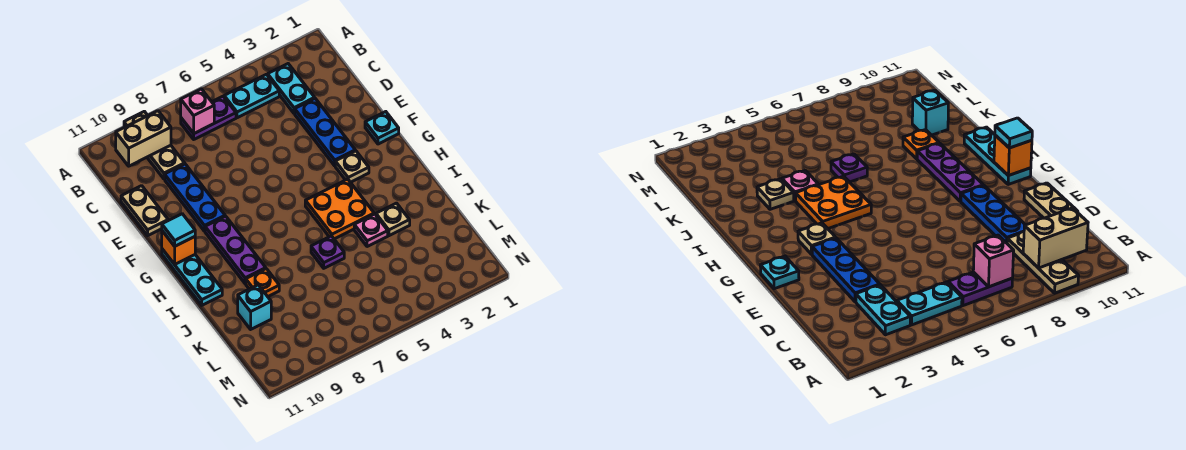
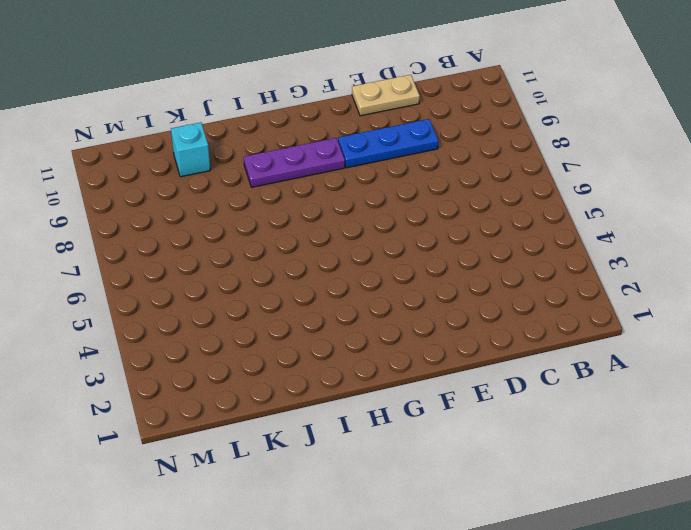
none -> tan 1x3 plate [124,111,185,179]
none -> cyan 1x2 plate [268,64,315,113]
none -> cyan 1x2 plate [224,74,279,118]

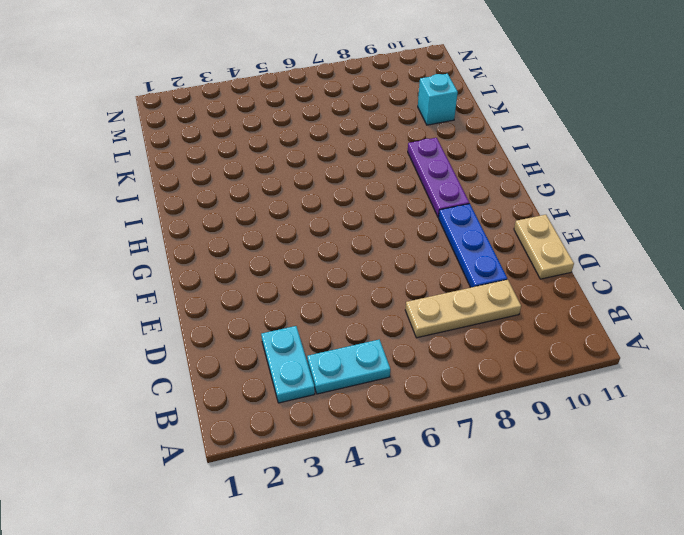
tan 1x3 plate [405,280,521,338] -> tan 1x3 plate turned to [124,111,185,179]
none -> purple 1x2 plate [181,96,236,139]
none -> blue 1x3 plate [295,99,355,166]
none -> cyan 1x1 plate [365,112,399,144]

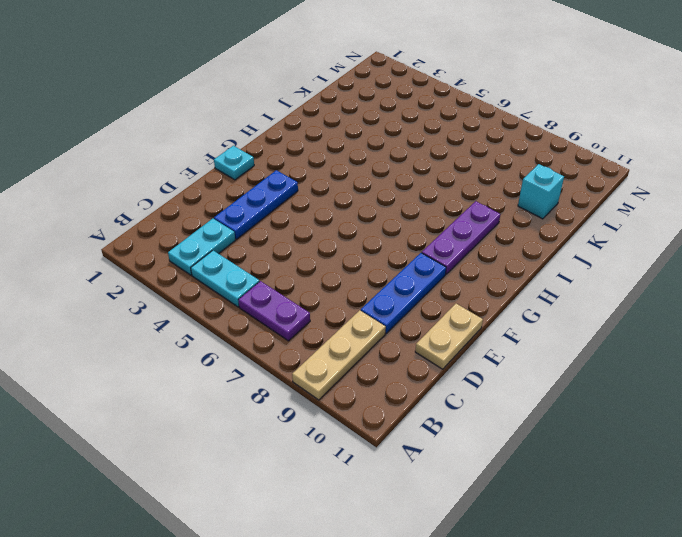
none -> tan 1x1 plate [335,151,369,182]
none -> cyan 1x3 plate [162,249,222,305]
none -> orange 2x2 plate [305,179,374,239]

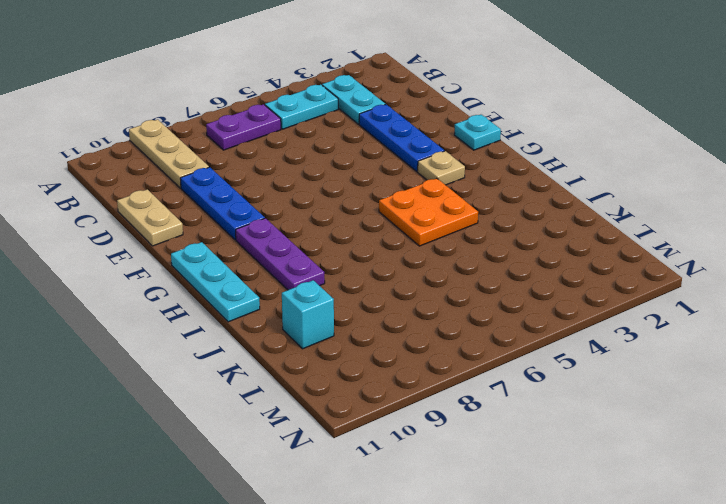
none -> tan 1x1 plate [376,203,410,236]
none -> pink 1x1 plate [354,214,388,247]
none -> purple 1x1 plate [311,236,344,268]

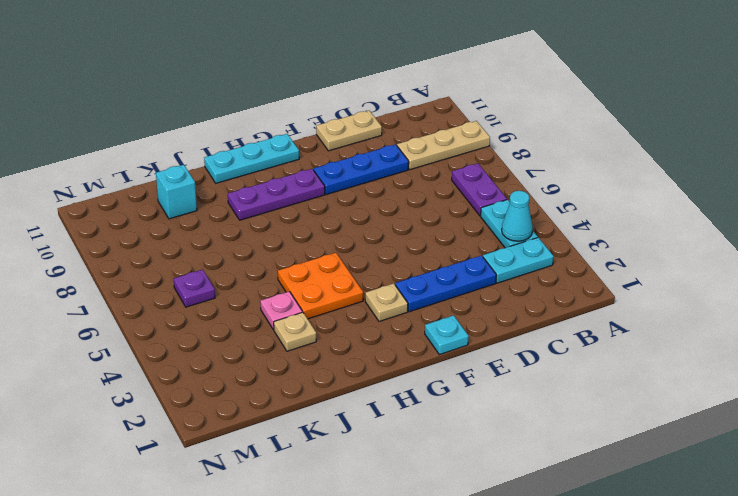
cyan 1x1 cone [502,191,532,241] -> none
purple 1x1 plate [174,270,215,307] -> purple 1x1 plate moved to [311,236,344,268]
none -> orange 1x1 plate [246,269,279,297]
none -> pink 1x1 brick [181,89,214,133]
none -> tan 1x2 brick [116,111,171,166]

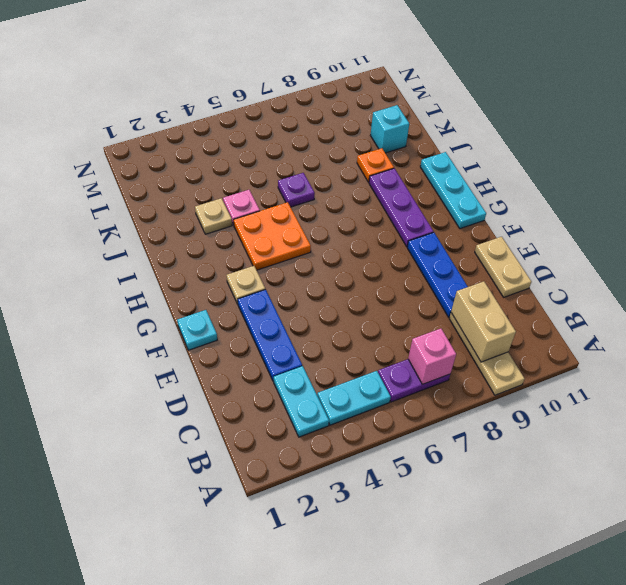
tan 1x2 brick [451,281,516,362] -> tan 1x2 brick turned to [116,111,171,166]
none -> orange 1x1 brick [162,231,195,264]
none -> cyan 1x1 tile [162,214,195,246]

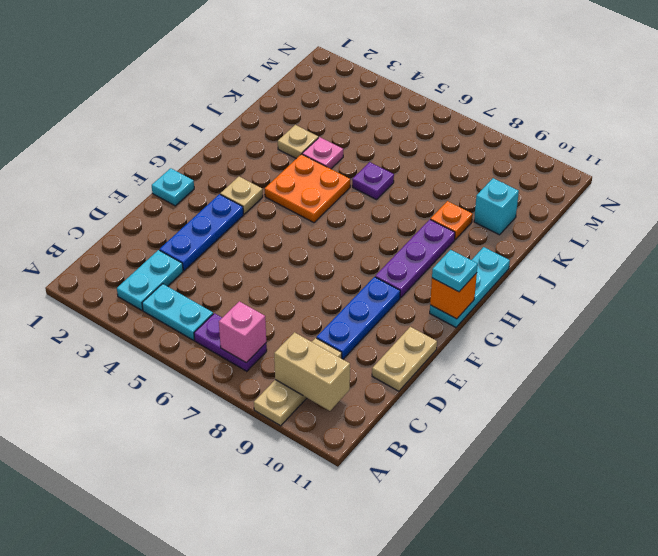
cyan 1x1 plate [432,250,478,292] -> cyan 1x1 tile [162,214,195,246]

